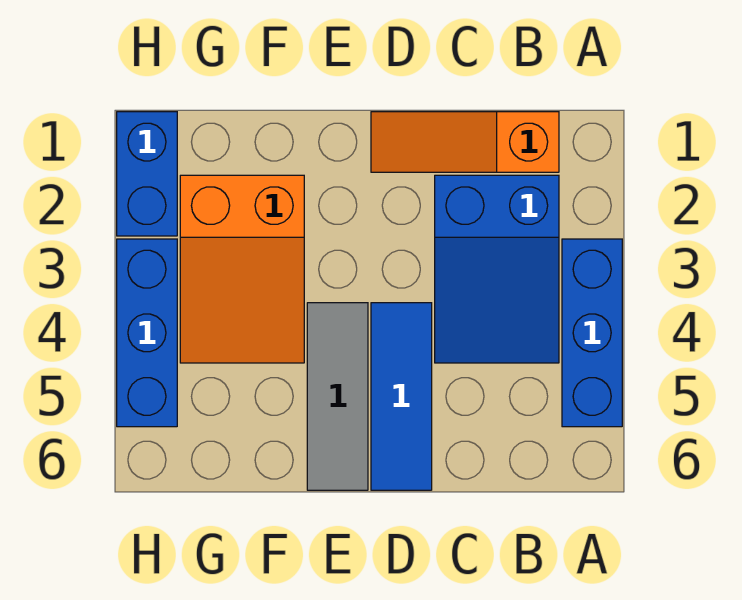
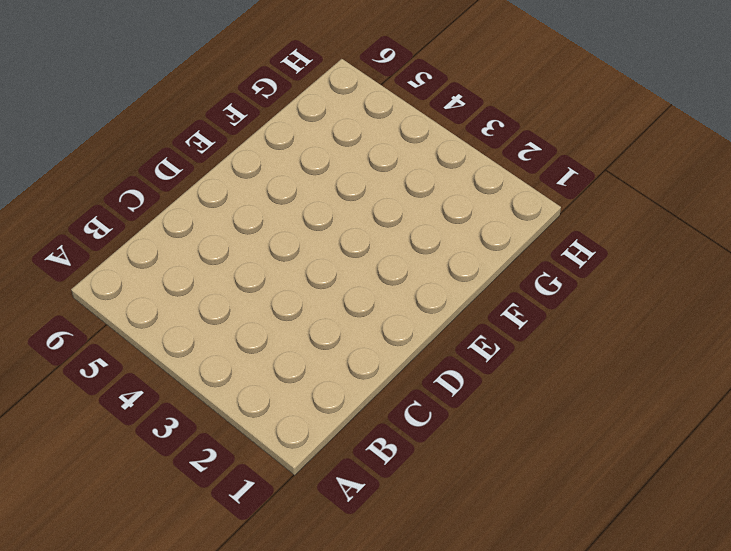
none -> blue 1x3 brick [562,239,622,427]
none -> orange 1x3 slope [371,112,559,172]

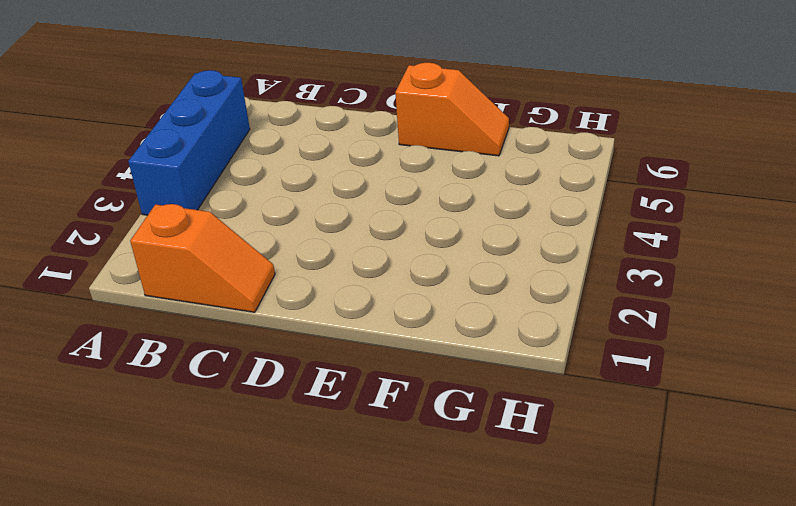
orange 1x2 slope [130,204,275,312] -> orange 1x3 slope [371,112,559,172]
orange 1x2 slope [395,62,509,156] -> grey 1x3 tile [307,303,368,490]
none -> blue 2x3 slope [435,175,559,363]
none -> blue 1x3 tile [371,303,432,490]

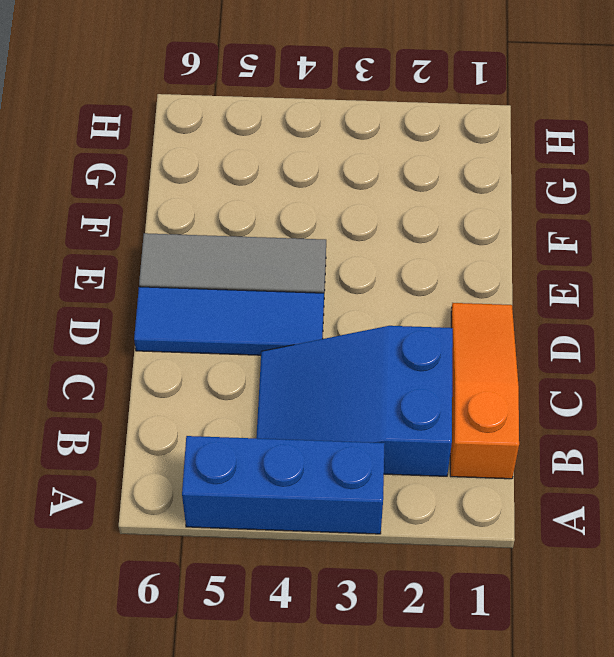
none -> orange 2x3 slope [180,175,304,363]
none -> blue 1x2 brick [117,112,177,236]

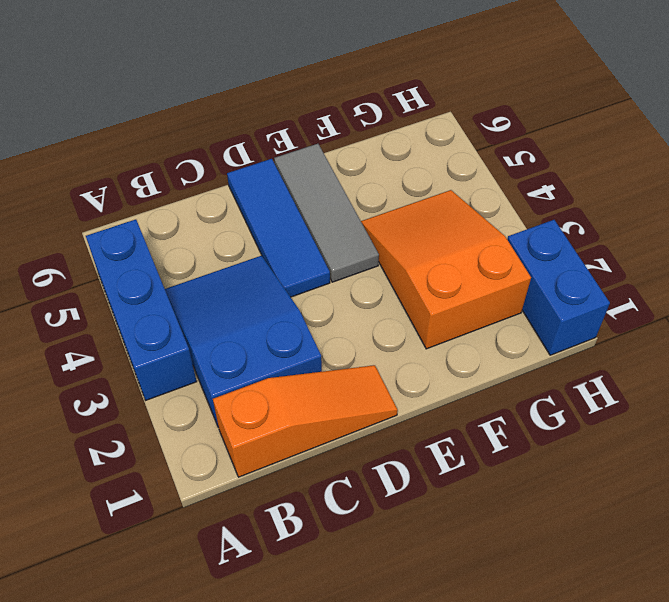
none -> blue 1x3 brick [117,239,177,427]

